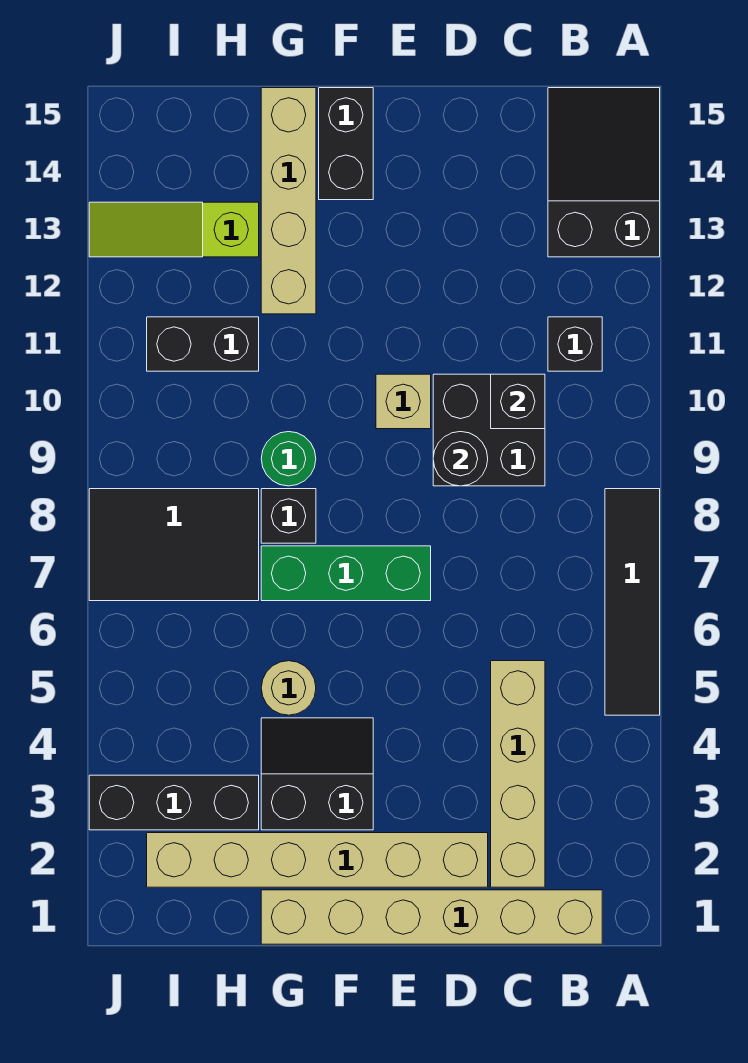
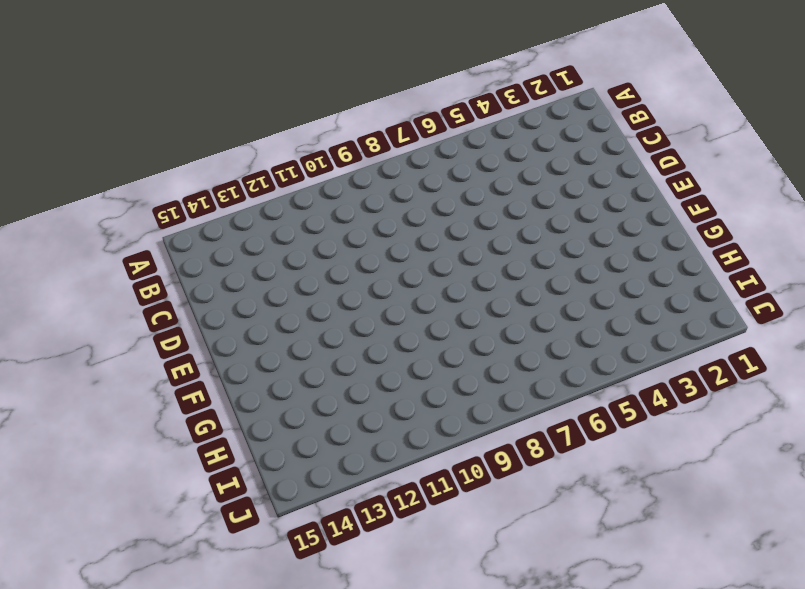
none -> black 1x4 tile [605,489,660,715]
none -> black 2x3 slope [548,88,660,257]
none -> tan 1x6 brick [261,890,602,944]

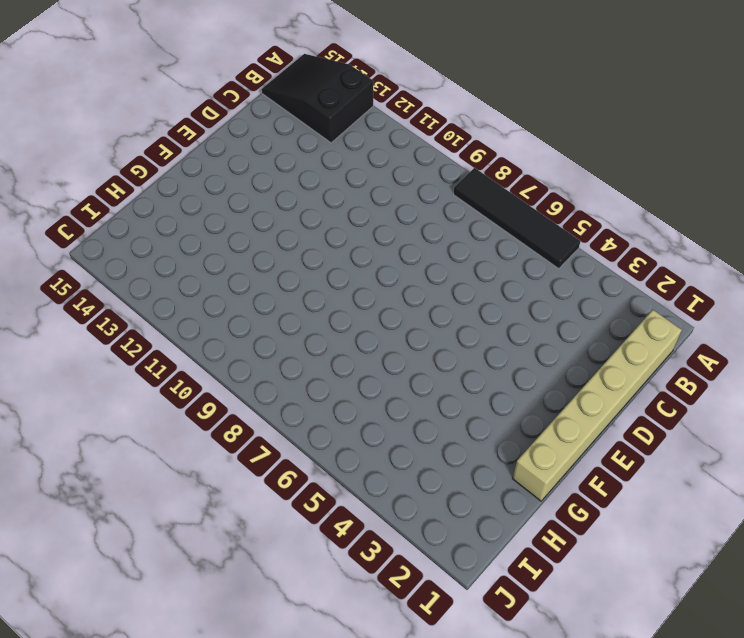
none -> black 1x1 brick [548,317,602,371]
none -> tan 1x4 brick [491,661,545,887]
none -> black 2x2 brick [433,374,545,486]

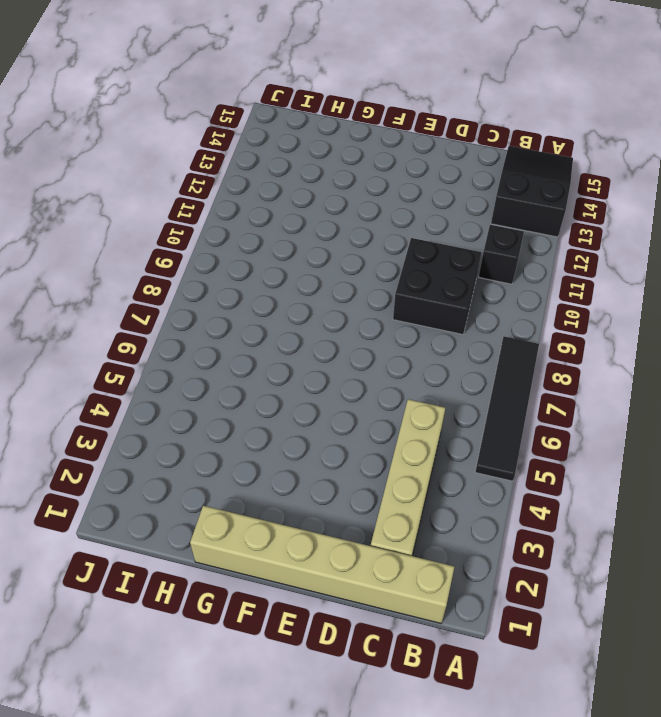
none -> tan 1x6 brick [147,833,488,887]
none -> green 1x3 brick [261,546,431,601]
none -> tan 1x1 brick [376,374,431,429]

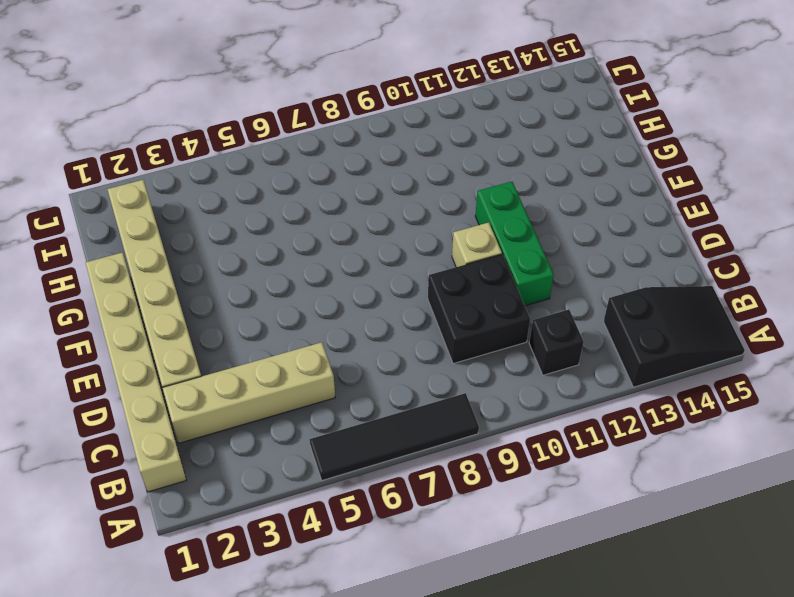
green 1x3 brick [475,182,554,306] -> green 1x3 brick moved to [261,546,431,601]
none -> black 2x2 slope [261,718,373,830]
none -> black 1x2 brick [319,88,373,200]
none -> tan 1x1 round brick [261,661,316,715]

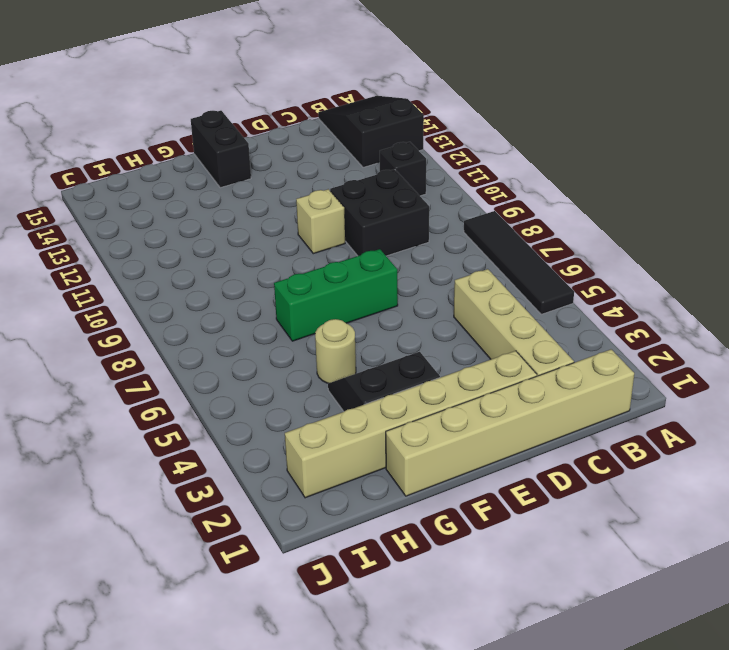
none -> black 1x1 brick [261,489,316,543]
none -> green 1x1 round brick [261,432,316,486]
none -> tan 1x4 brick [261,88,316,314]

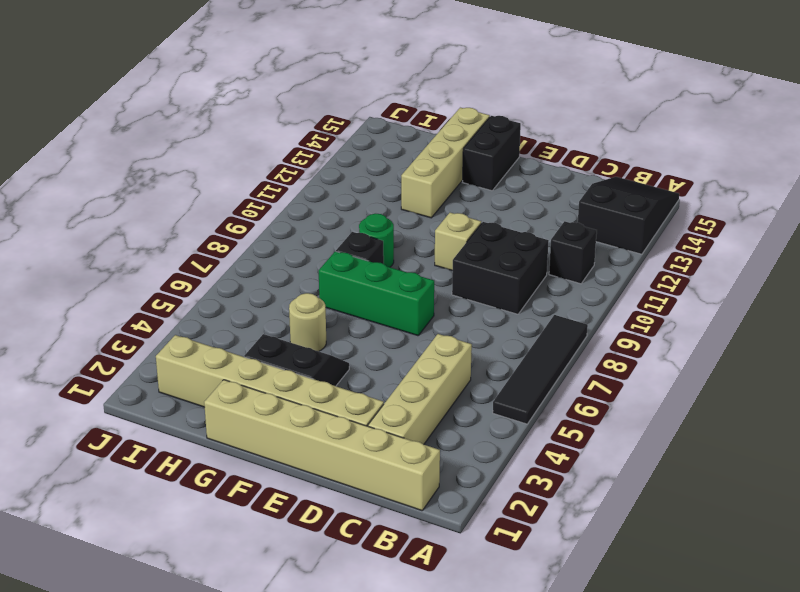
none -> black 1x3 brick [89,775,259,830]
none -> black 2x3 tile [89,489,259,601]
none -> black 1x2 brick [147,317,259,371]

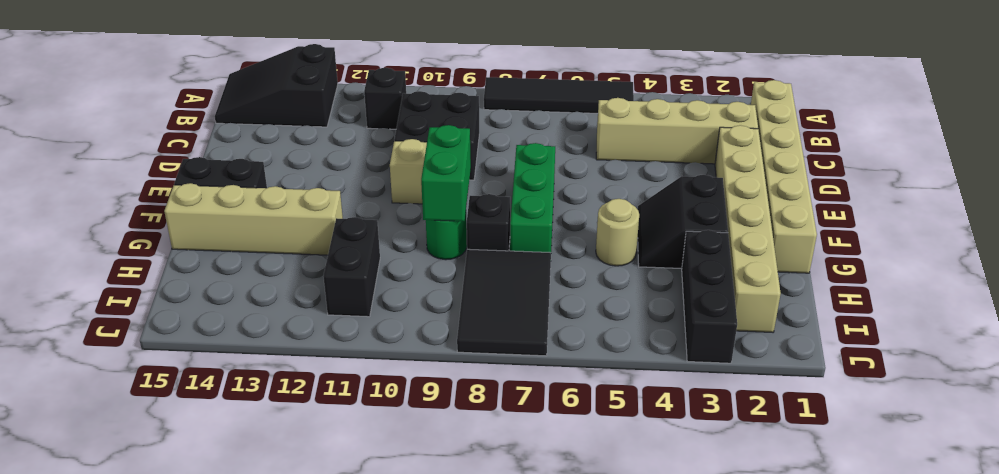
green 1x2 brick [421,125,471,221] -> none
none -> lime 1x3 slope [89,202,259,257]
none -> black 1x1 brick [491,374,545,429]
none -> black 1x1 round brick [433,432,488,486]

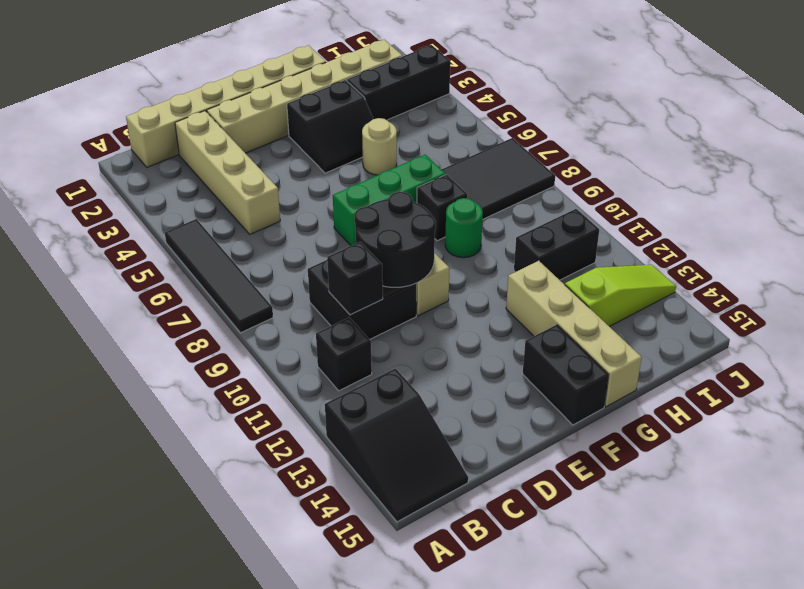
black 2x2 round brick [354,192,436,287] -> black 1x1 round brick [433,432,488,486]

